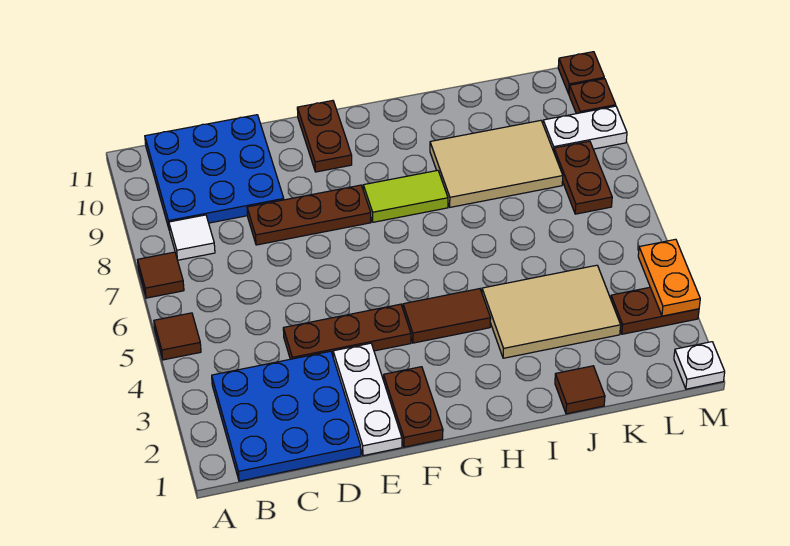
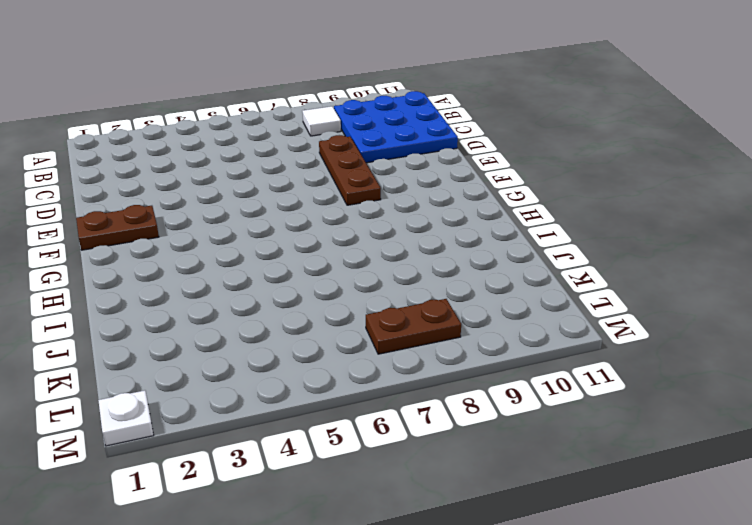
none -> brown 1x1 tile [154,313,201,360]
none -> brown 1x1 tile [138,252,184,298]
none -> blue 3x3 plate [212,351,361,481]

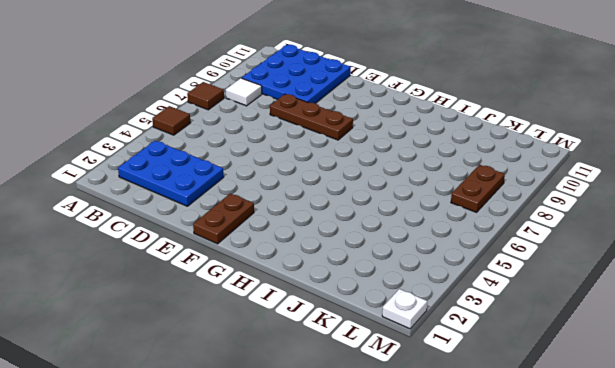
blue 2x3 plate [118,141,224,206] -> blue 3x3 plate [212,351,361,481]
none -> brown 1x3 plate [283,304,411,359]
none -> white 1x3 plate [333,343,402,456]
none -> brown 1x2 plate [297,101,352,172]

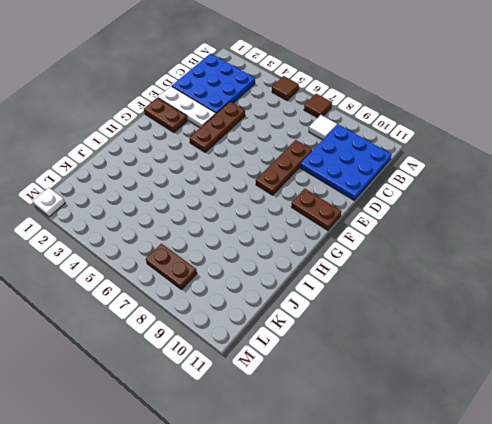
none -> brown 1x2 tile [403,289,491,343]
none -> lime 1x2 tile [363,170,448,222]
none -> tan 2x3 tile [482,265,621,358]

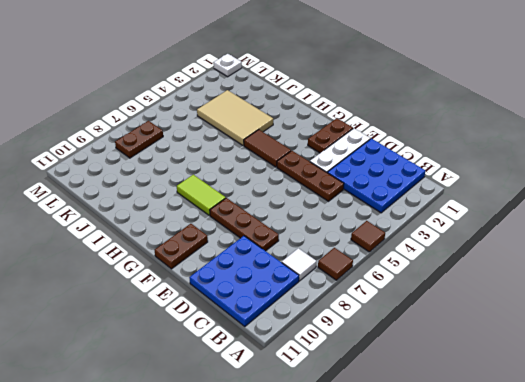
none -> tan 2x3 tile [430,120,563,207]
none -> brown 1x1 tile [555,366,605,414]
none -> brown 1x2 plate [611,287,699,334]

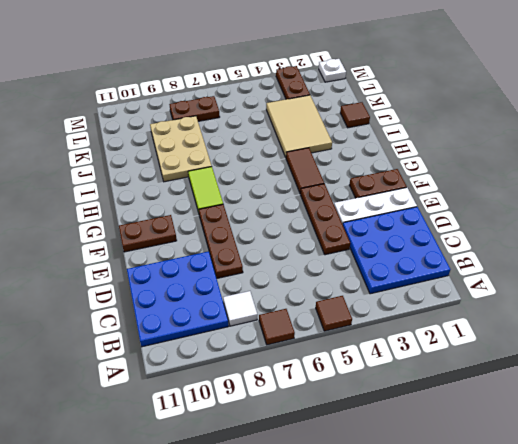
tan 2x3 plate [150,116,212,182] -> tan 2x3 tile [430,120,563,207]
none -> white 1x2 plate [543,106,627,151]
none -> brown 1x1 plate [569,79,616,114]
none -> brown 1x1 plate [558,52,604,94]

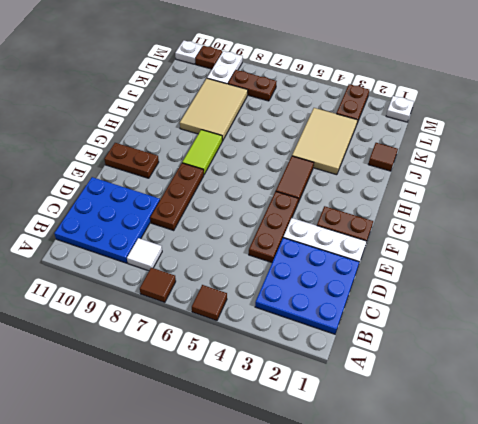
white 1x1 plate [175,41,202,64] -> brown 1x1 plate [558,52,604,94]
none -> orange 1x2 plate [638,239,700,316]

